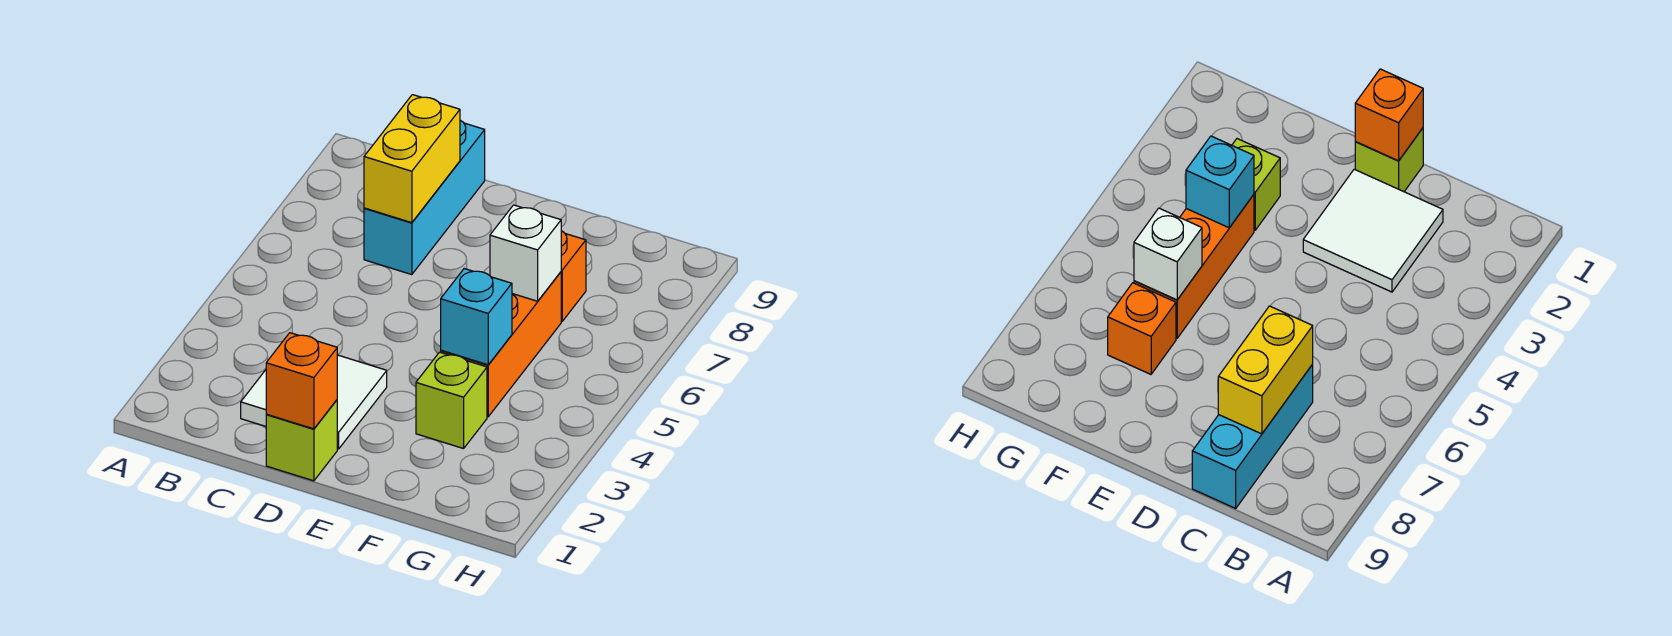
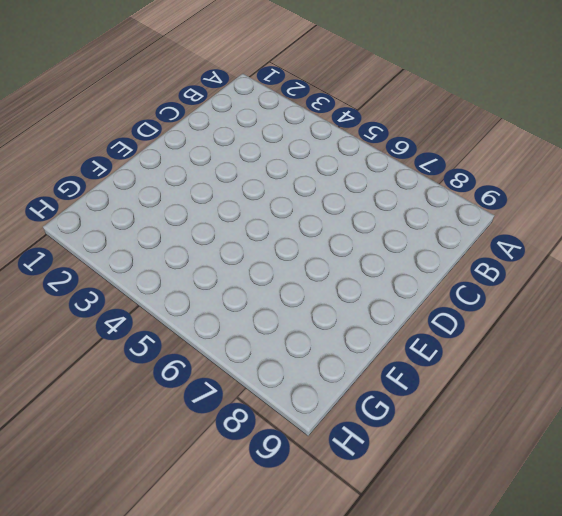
none -> white 2x2 tile [241,355,387,449]
none -> cyan 1x3 brick [364,120,485,275]

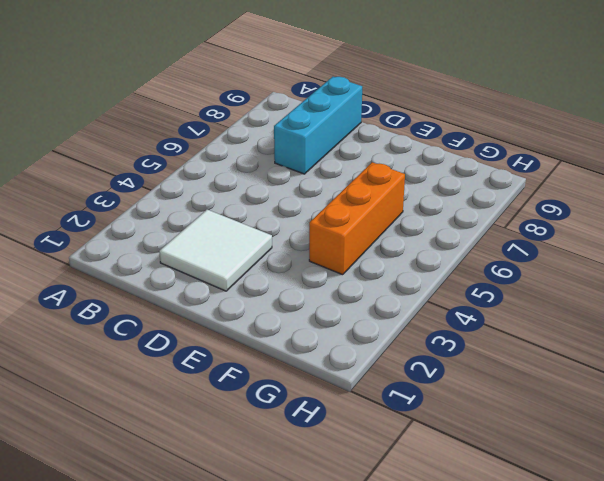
none -> lime 1x1 brick [266,400,337,481]
none -> lime 1x1 brick [416,352,487,449]

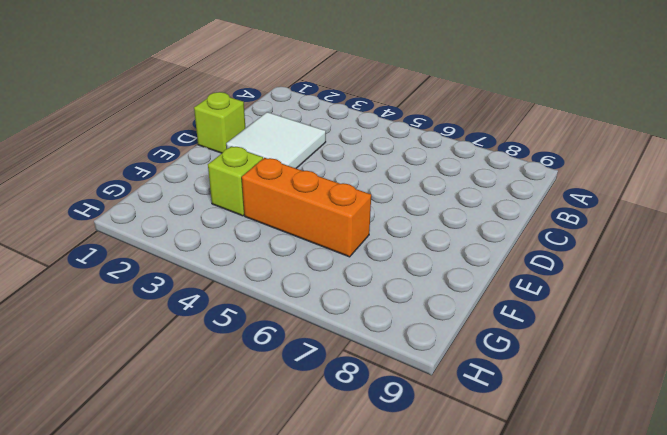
none -> cyan 1x3 brick [364,120,485,275]
none -> orange 1x1 brick [561,231,586,321]

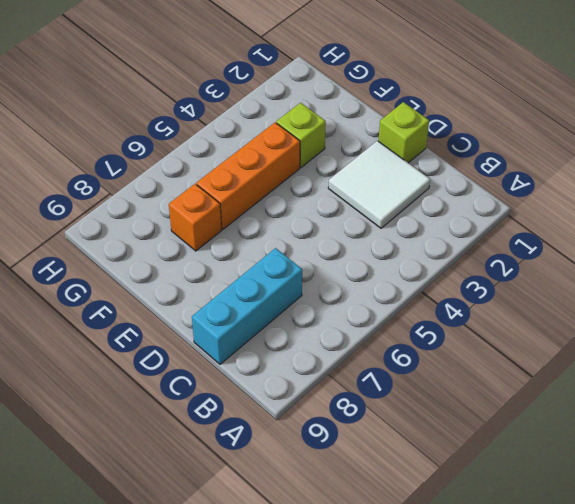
none -> yellow 1x2 brick [364,95,460,223]
none -> orange 1x1 brick [266,333,337,429]

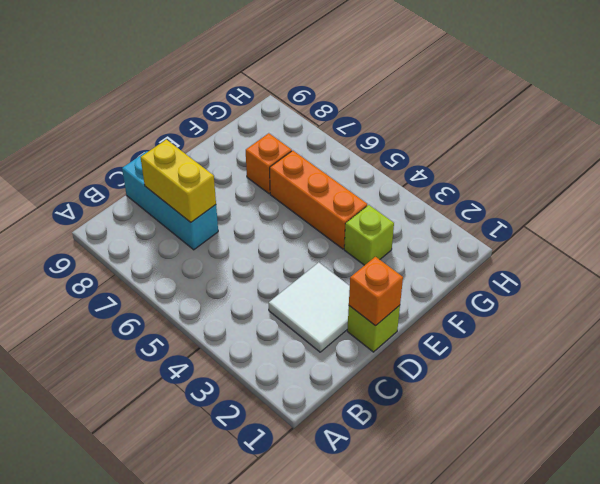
none -> cyan 1x1 brick [441,269,512,365]
none -> white 1x1 brick [490,205,561,301]

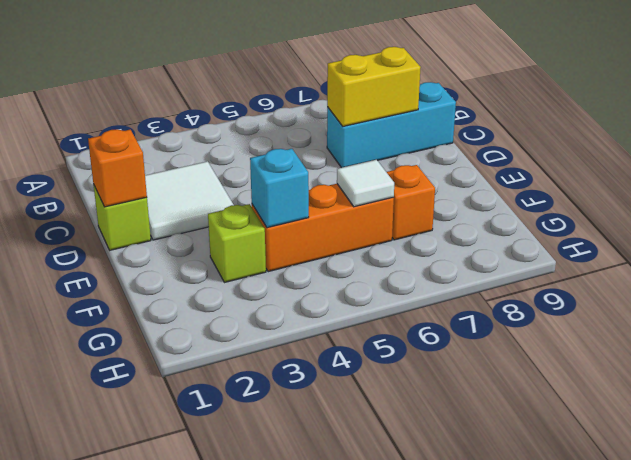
white 1x1 tile [337,160,394,207] -> white 1x1 brick [490,205,561,301]

